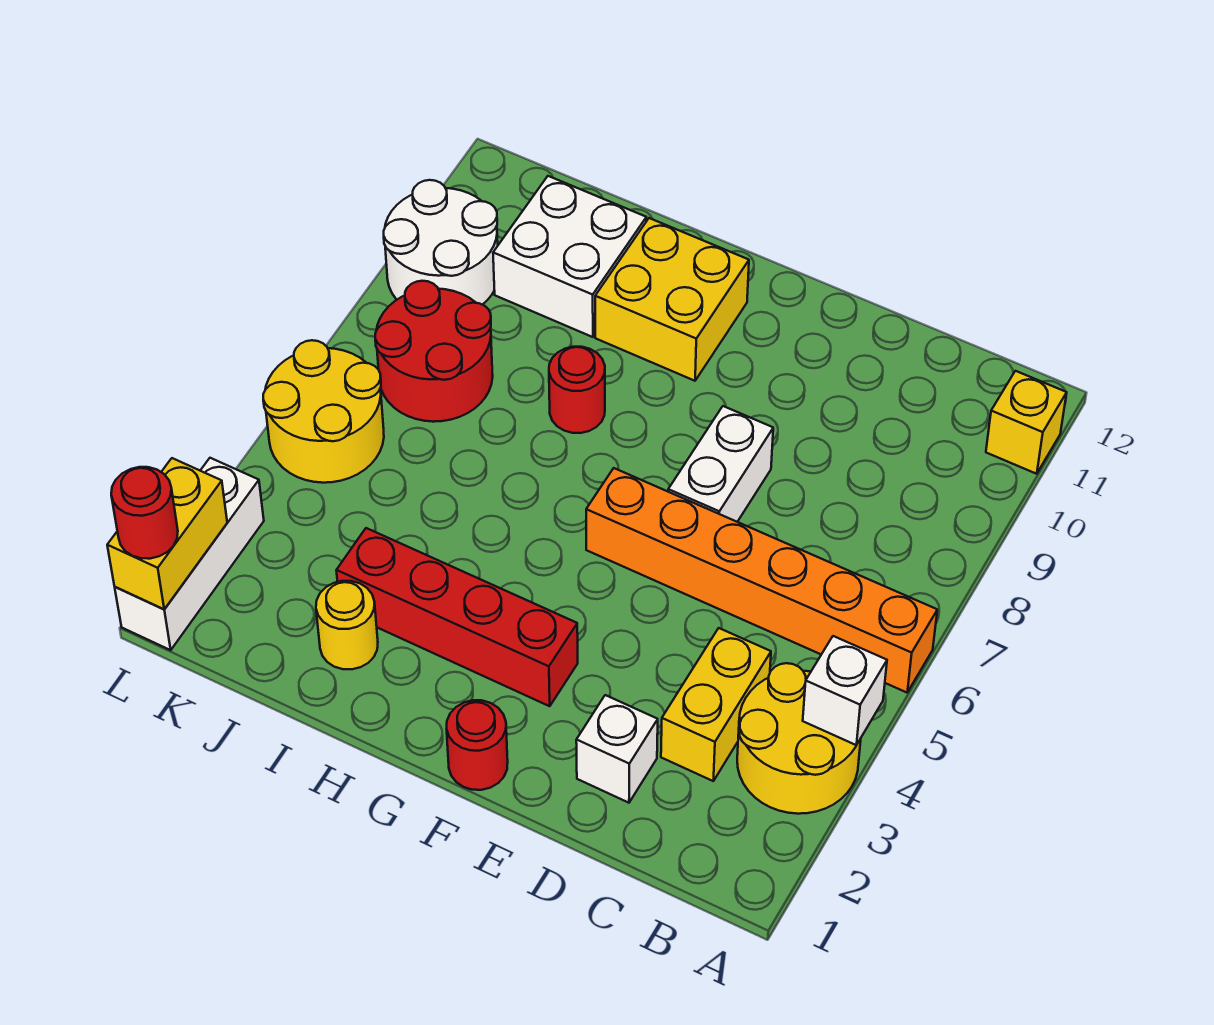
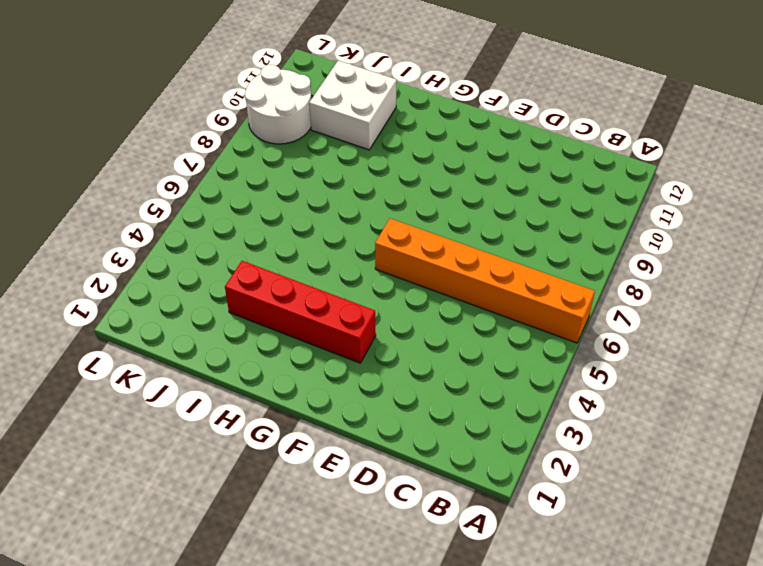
none -> yellow 2x2 round brick [737,663,861,814]
none -> yellow 1x1 brick [986,371,1067,474]
none -> yellow 1x2 brick [661,628,771,781]

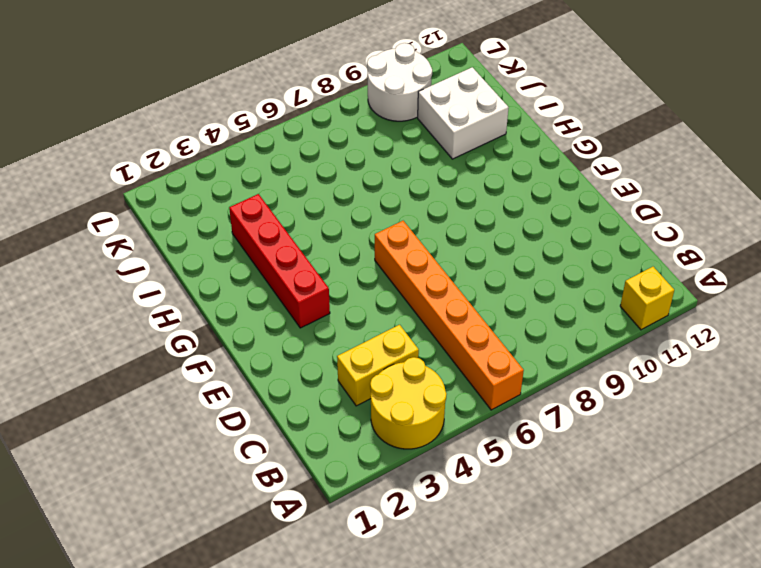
none -> white 1x1 brick [576,695,658,803]
none -> white 1x2 brick [668,406,773,522]
none -> red 1x1 round brick [447,700,508,790]

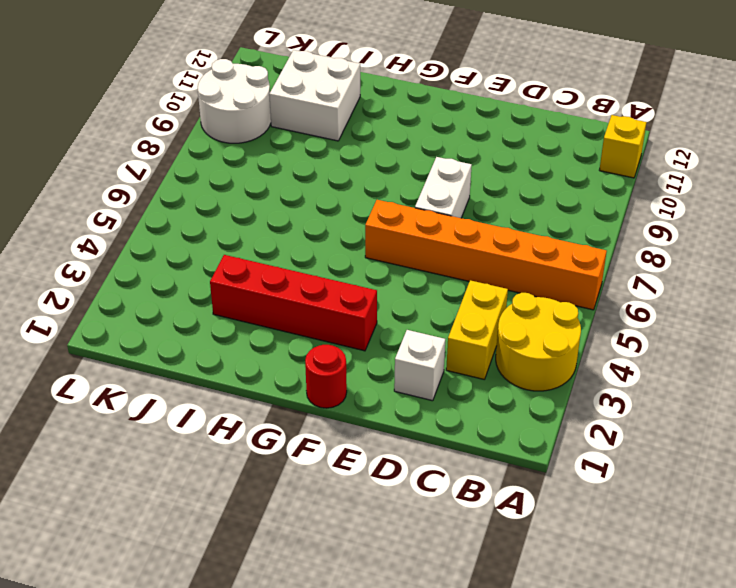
none -> yellow 2x2 brick [595,218,749,381]
none -> red 1x1 round brick [549,347,605,433]
none -> yellow 1x1 round brick [316,581,378,669]

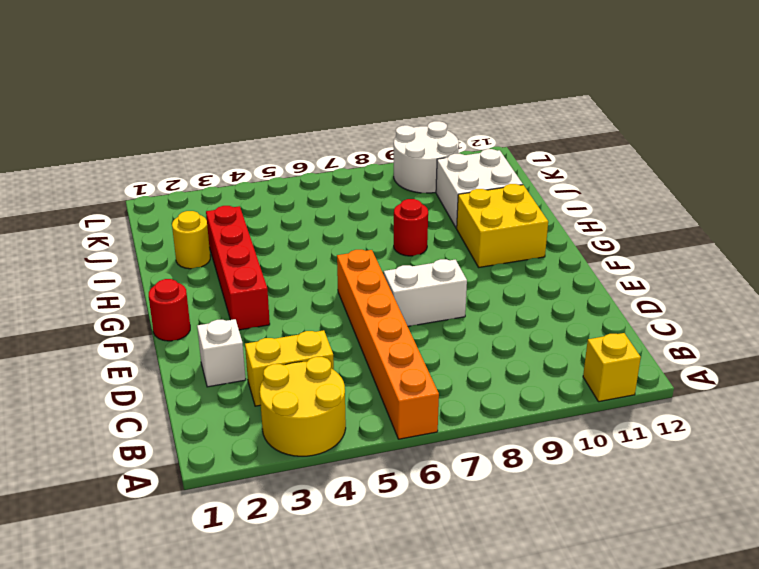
none -> red 2x2 round brick [375,281,493,422]
none -> yellow 2x2 round brick [263,340,384,483]
none -> white 1x3 brick [115,458,264,650]

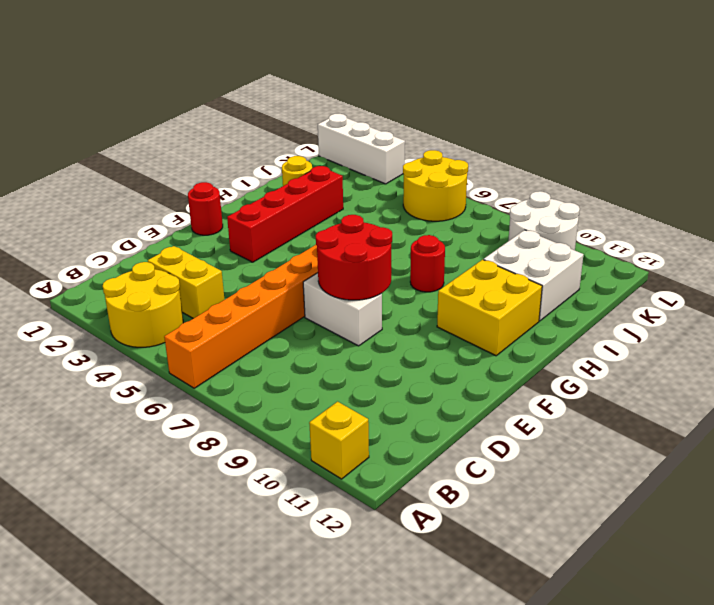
red 2x2 round brick [316,215,392,300] -> red 2x2 round brick moved to [375,281,493,422]
none -> white 1x1 brick [576,695,658,803]
none -> white 1x1 brick [803,636,887,745]
none -> yellow 1x2 brick [107,458,227,609]

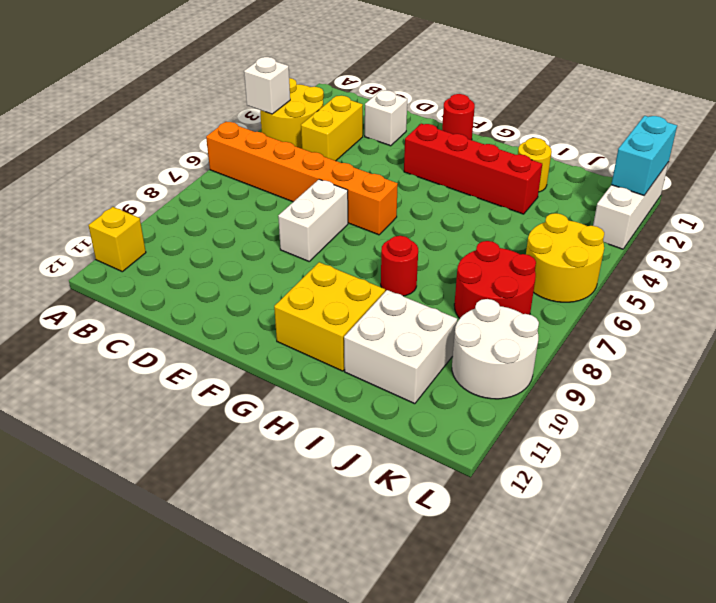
cyan 1x2 brick [611,116,677,195] -> yellow 1x2 brick [107,458,227,609]
none -> red 1x1 round brick [111,467,178,559]

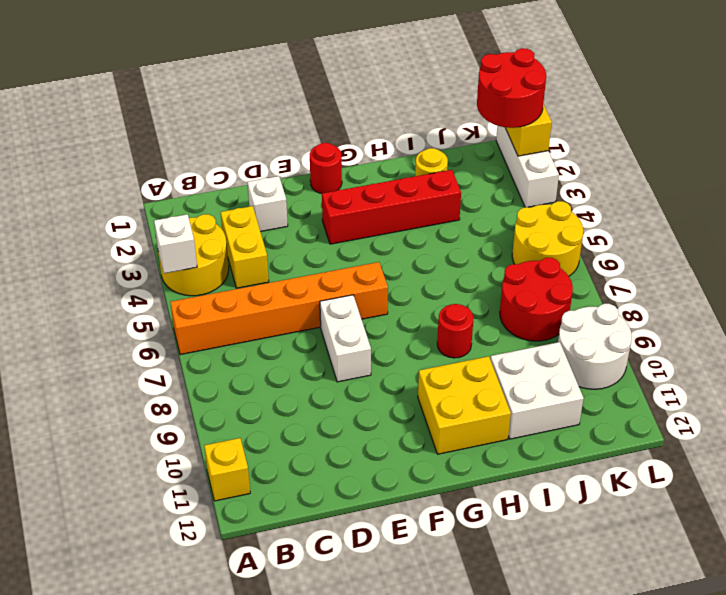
red 2x2 round brick [477,48,546,128] -> red 1x1 round brick [111,467,178,559]

